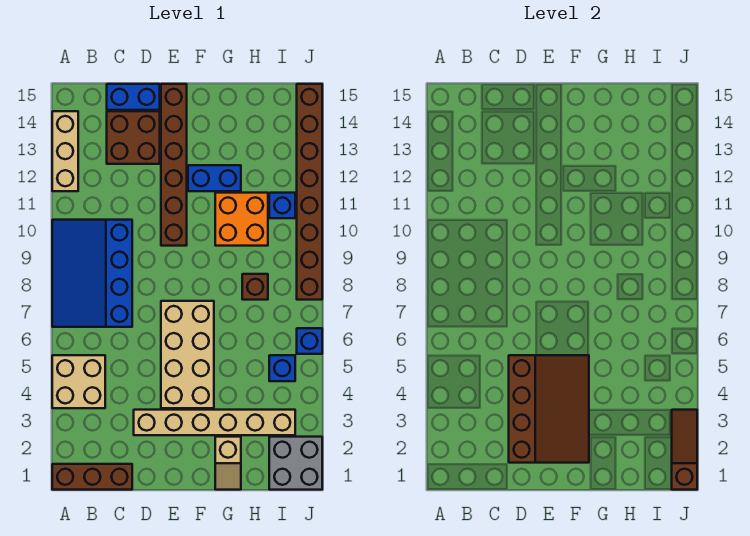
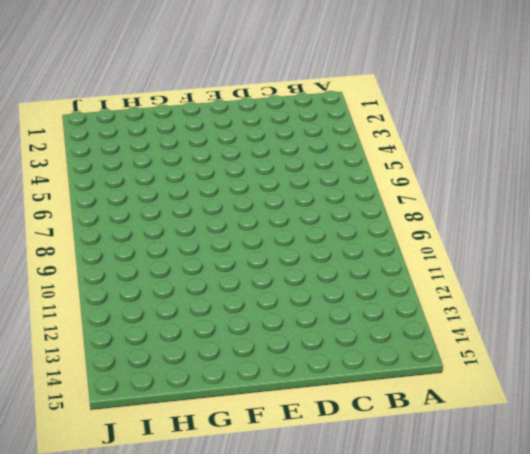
none -> brown 1x3 brick [52,464,132,490]
none -> tan 2x2 brick [52,355,105,408]
none -> blue 3x4 slope [52,220,132,327]

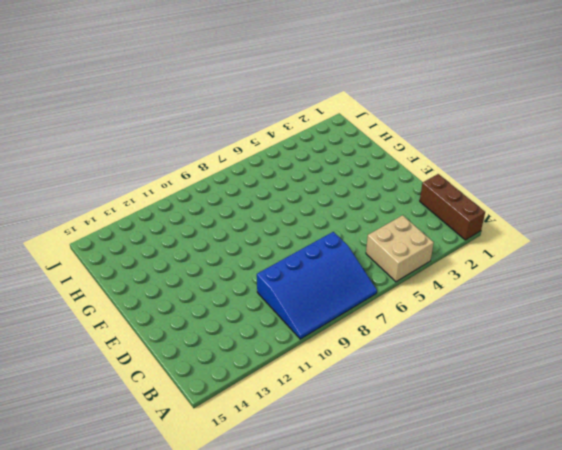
none -> tan 1x3 brick [52,111,78,191]
none -> brown 2x2 brick [107,111,160,164]
none -> blue 1x2 brick [107,84,160,110]

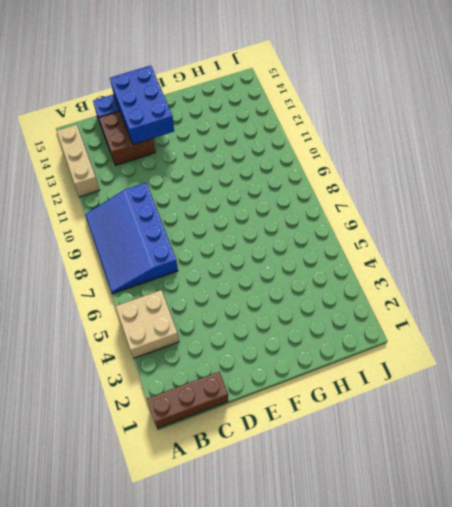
blue 2x3 brick [110,65,174,145] -> none
none -> tan 1x6 brick [134,410,295,435]
none -> tan 2x4 brick [161,301,214,408]
none -> brown 1x6 brick [161,84,187,246]

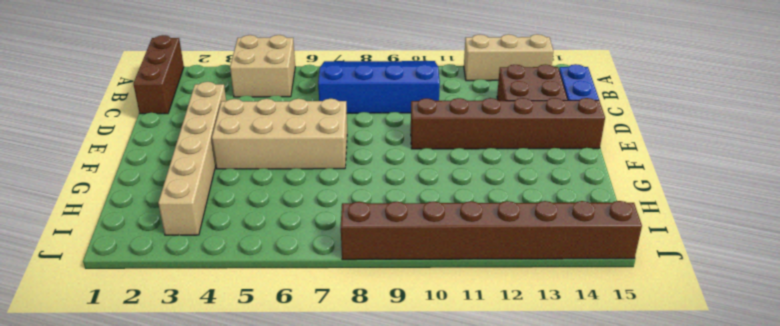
none -> blue 1x2 brick [188,165,241,191]
none -> tan 1x2 slope [215,437,241,490]
none -> orange 2x2 brick [215,193,268,246]

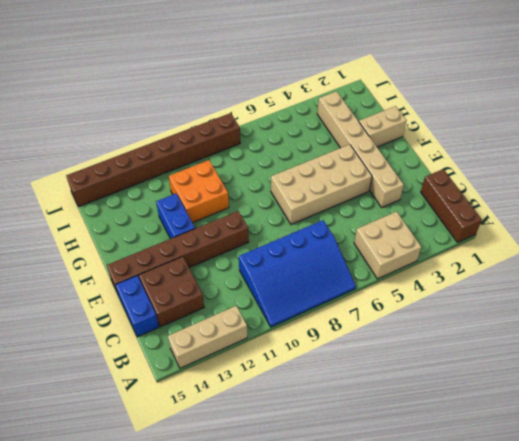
tan 1x2 brick [359,106,407,147] -> tan 1x2 slope [215,437,241,490]
none -> brown 1x1 brick [242,274,268,300]
none -> grey 2x2 brick [269,437,322,490]
none -> blue 1x1 brick [269,355,295,381]

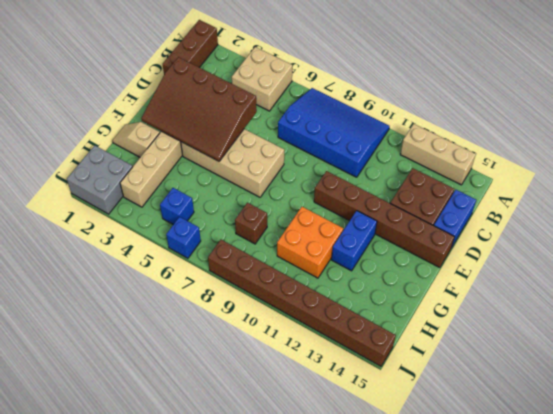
none -> blue 1x1 brick [269,193,295,218]
none -> brown 1x3 slope [672,410,697,490]

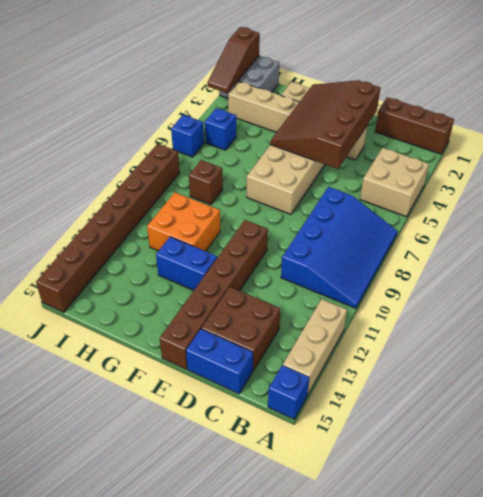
blue 1x1 brick [268,365,309,419] -> blue 1x1 brick moved to [269,193,295,218]

